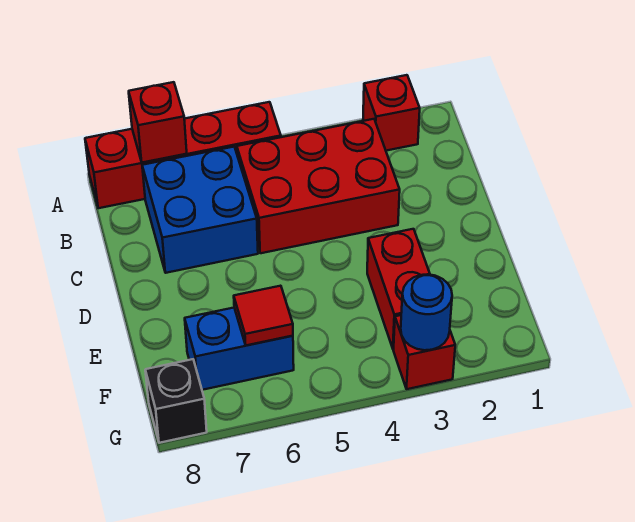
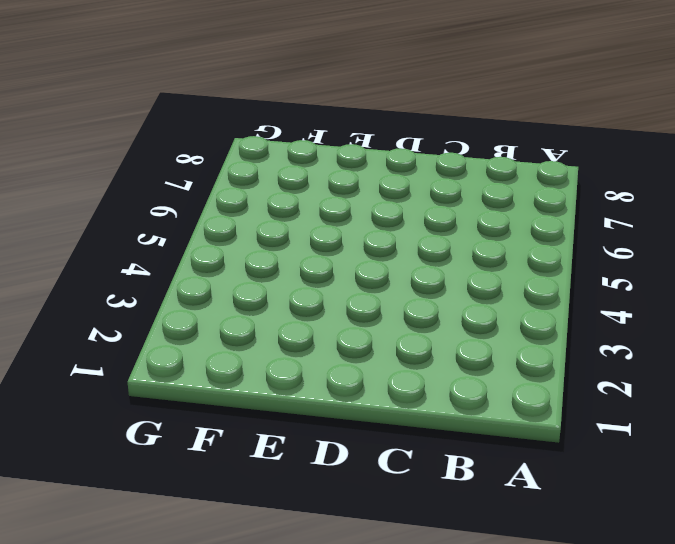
none -> red 1x1 brick [363,75,420,151]
none -> red 1x4 brick [85,102,281,208]

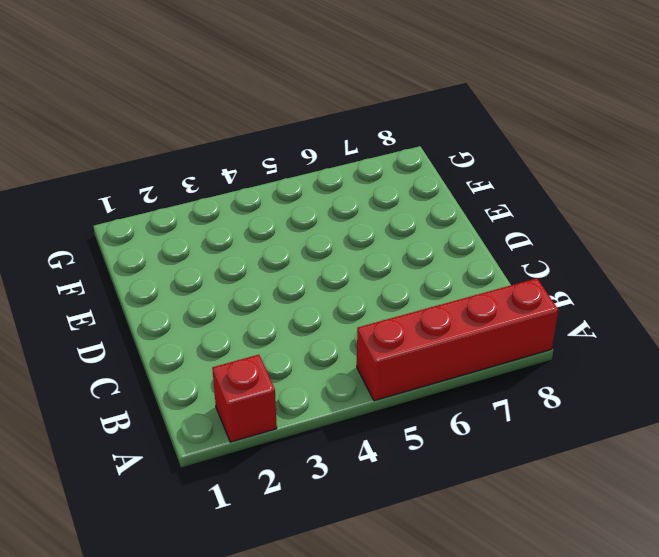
none -> red 2x3 brick [237,119,400,253]
none -> blue 2x2 brick [142,147,258,273]

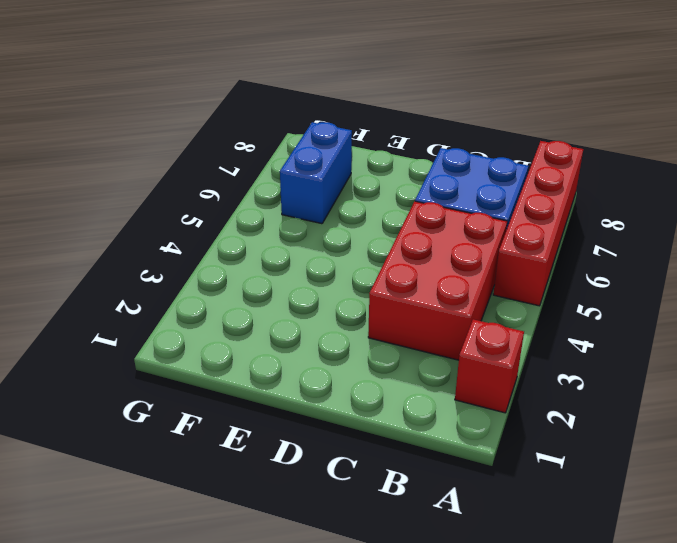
none -> red 1x2 brick [367,229,430,349]
none -> red 1x1 brick [393,315,455,389]

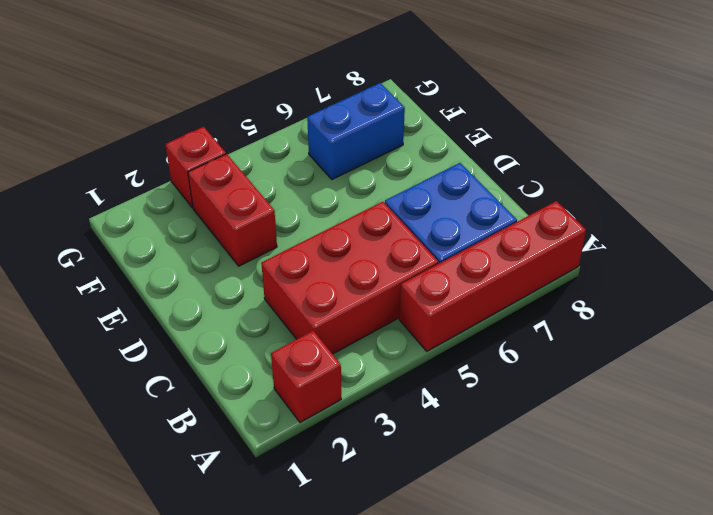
none -> black 1x1 brick [145,359,207,443]
none -> red 1x1 brick [129,82,187,163]

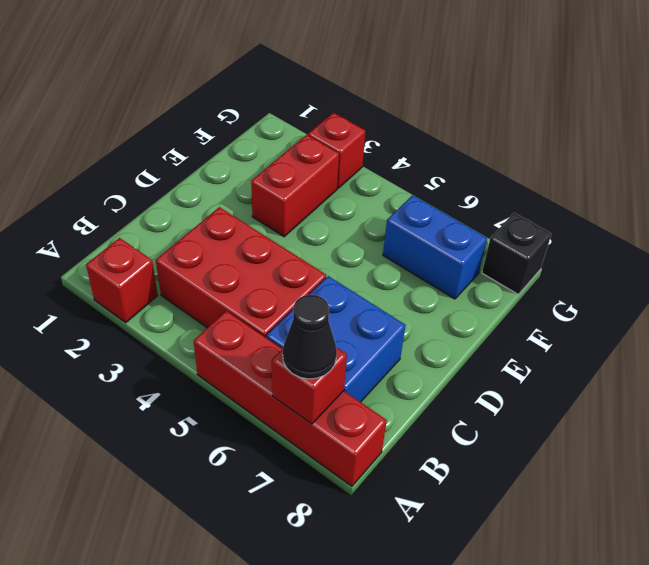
black 1x1 cone [283,295,337,379] -> none
none -> red 1x1 tile [234,286,293,345]
none -> blue 1x1 round brick [401,274,452,350]

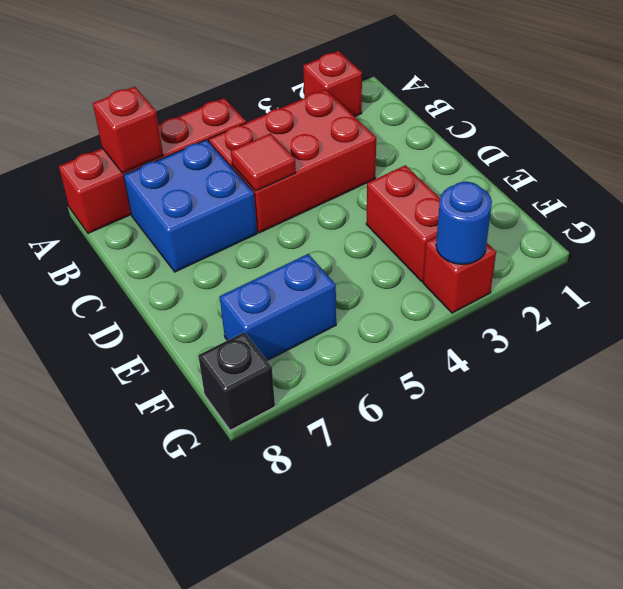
red 1x1 tile [231,133,296,191] -> red 1x1 tile moved to [234,286,293,345]

